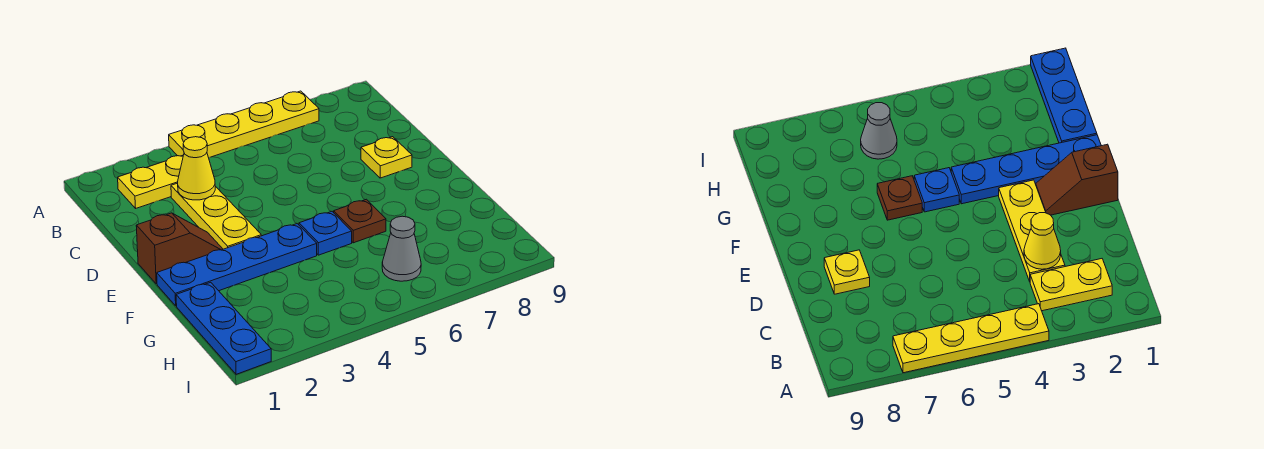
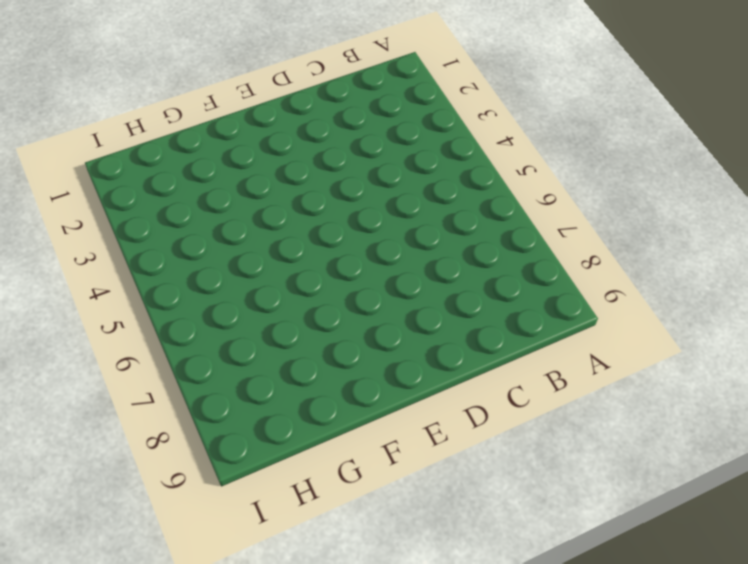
none -> yellow 1x4 plate [169,91,319,158]
none -> yellow 1x2 plate [118,155,183,208]

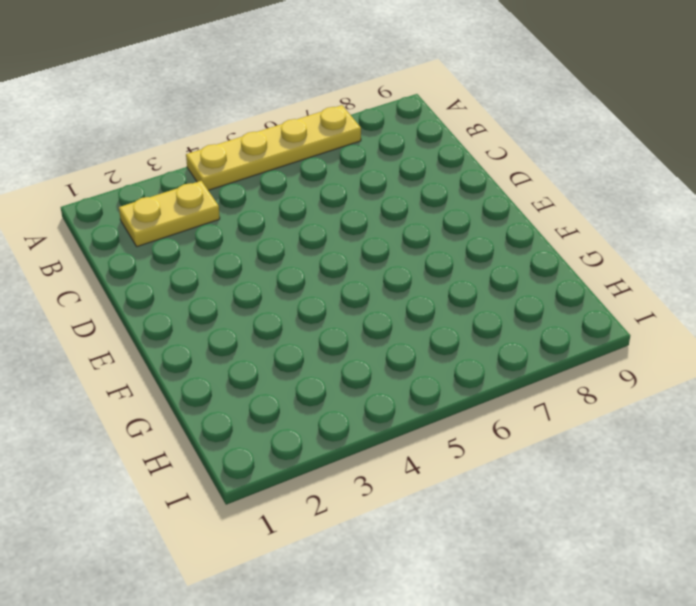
none -> yellow 1x3 plate [171,183,261,249]
none -> yellow 1x1 plate [361,137,412,178]

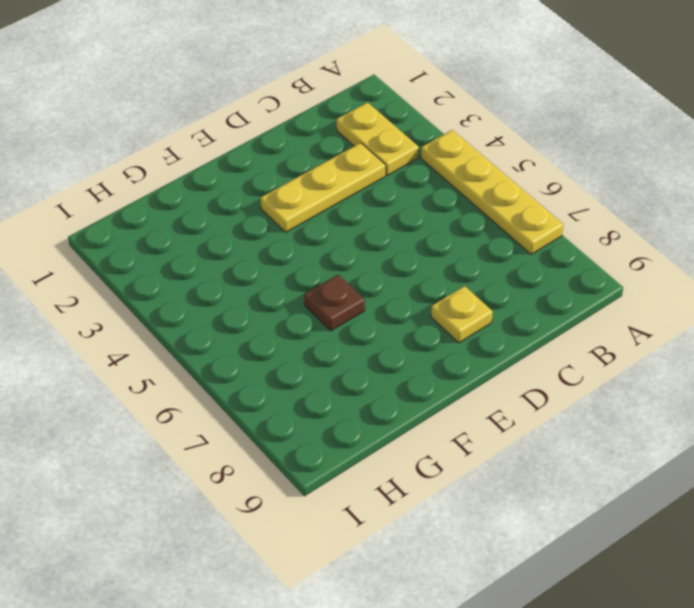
none -> brown 1x2 slope [136,213,223,284]
none -> blue 1x4 plate [157,224,317,306]

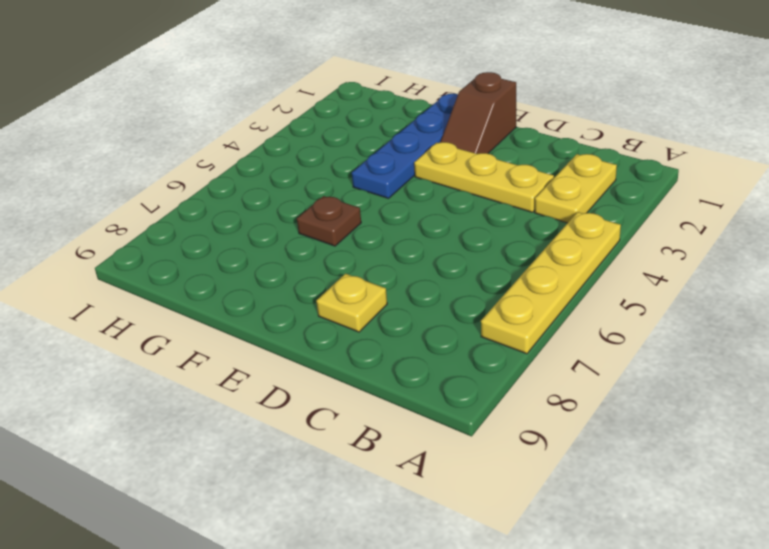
none -> blue 1x1 plate [299,212,352,255]
none -> blue 1x3 plate [176,282,271,374]

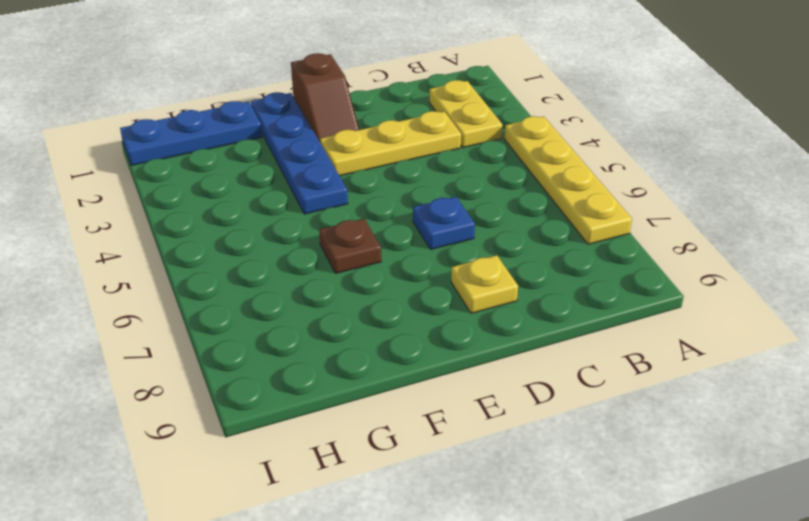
blue 1x1 plate [413,197,475,249] -> blue 1x1 plate moved to [299,212,352,255]
none -> grey 1x1 cone [382,216,421,281]
none -> yellow 1x1 cone [178,137,215,200]

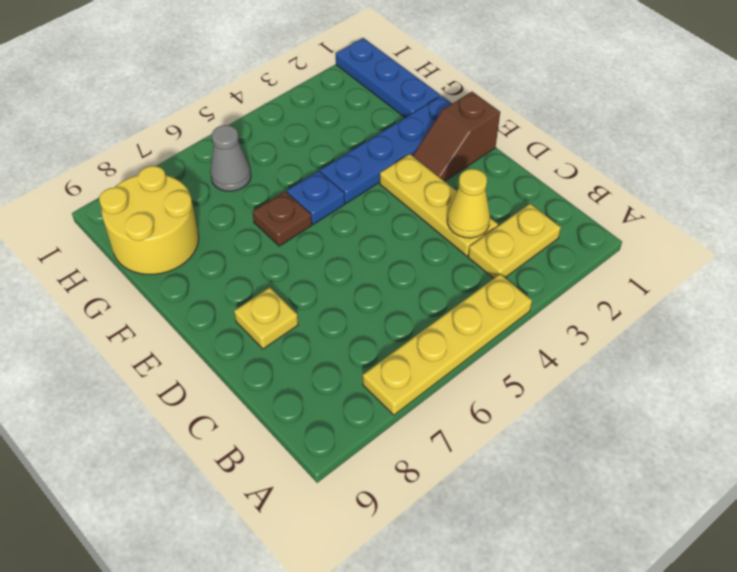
yellow 2x2 round brick [99,166,199,274] -> none

